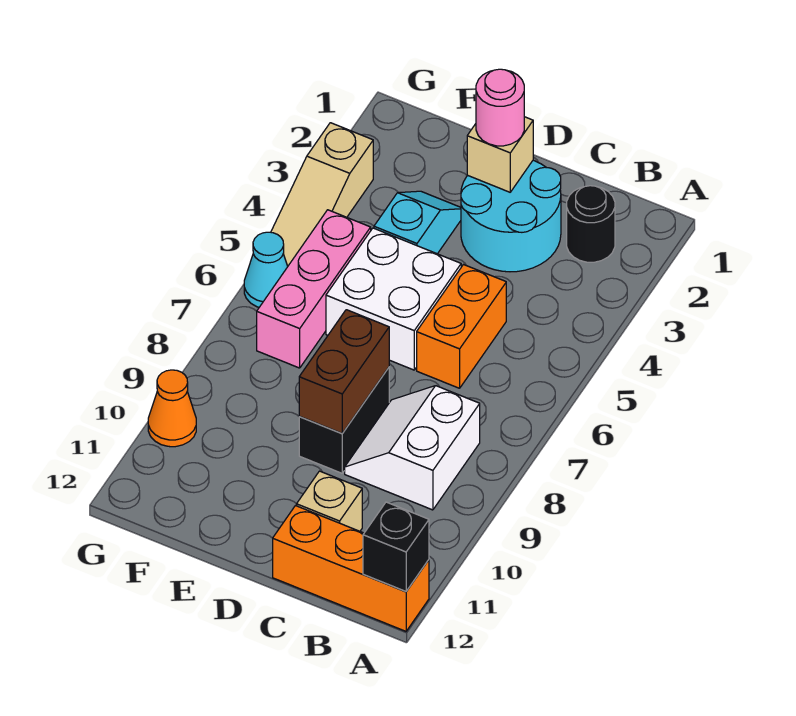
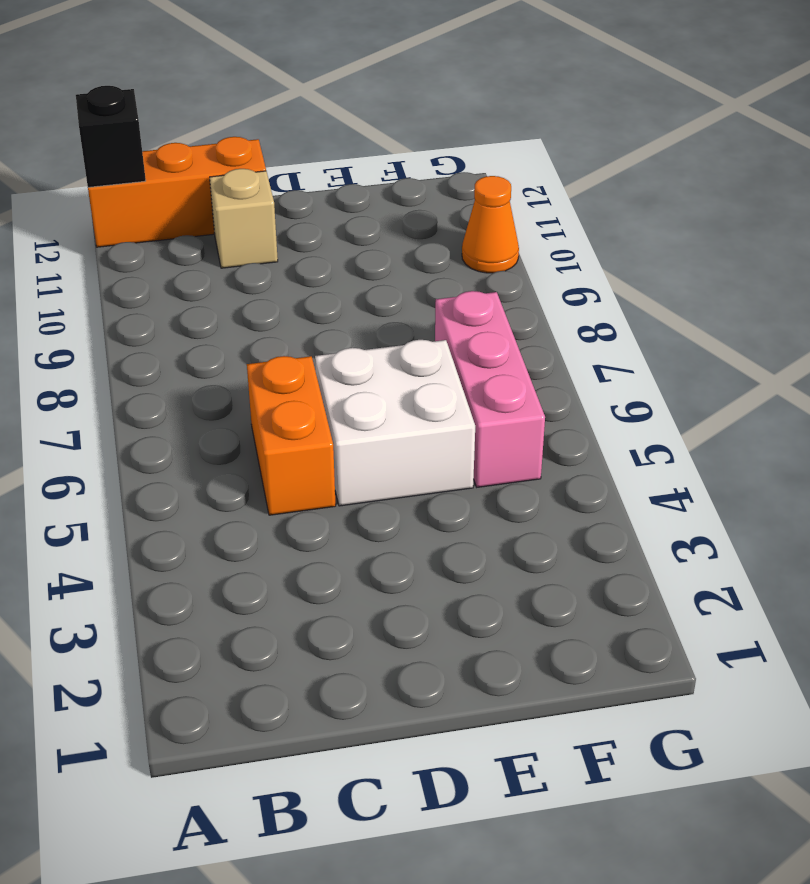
none -> black 1x1 round brick [567,186,615,262]
none -> white 2x2 slope [345,386,480,510]
none -> cyan 2x2 round brick [461,160,561,272]

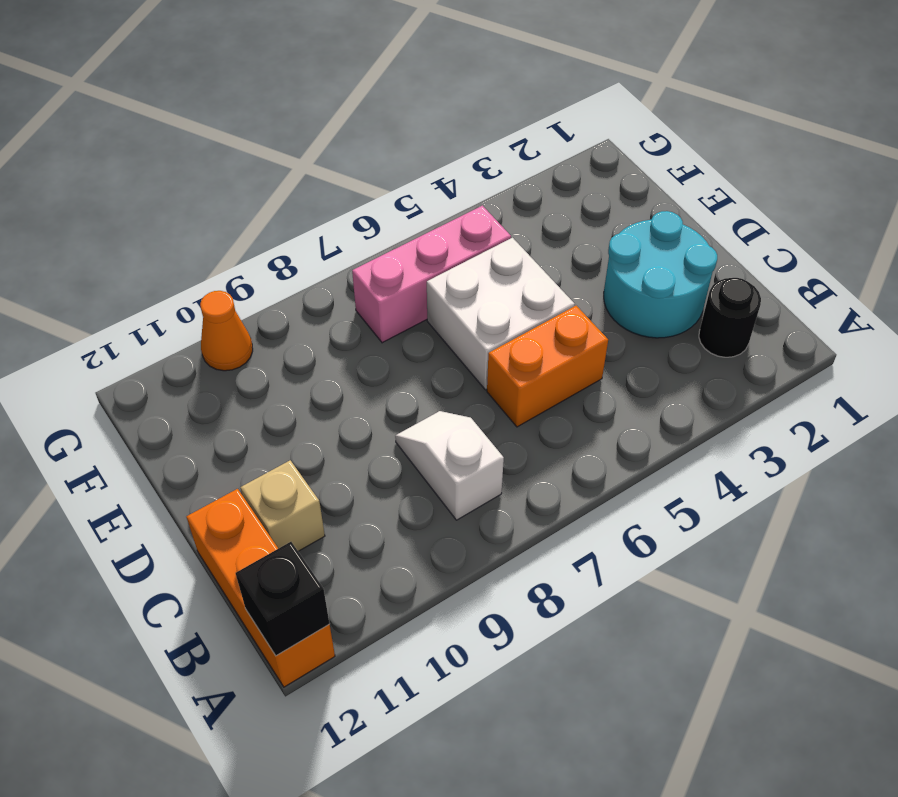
white 1x2 slope [395,411,504,520] -> white 2x2 slope [345,386,480,510]
none -> black 1x2 brick [299,368,389,473]
none -> cyan 1x2 slope [374,191,461,254]
none -> tan 1x3 slope [271,123,373,266]

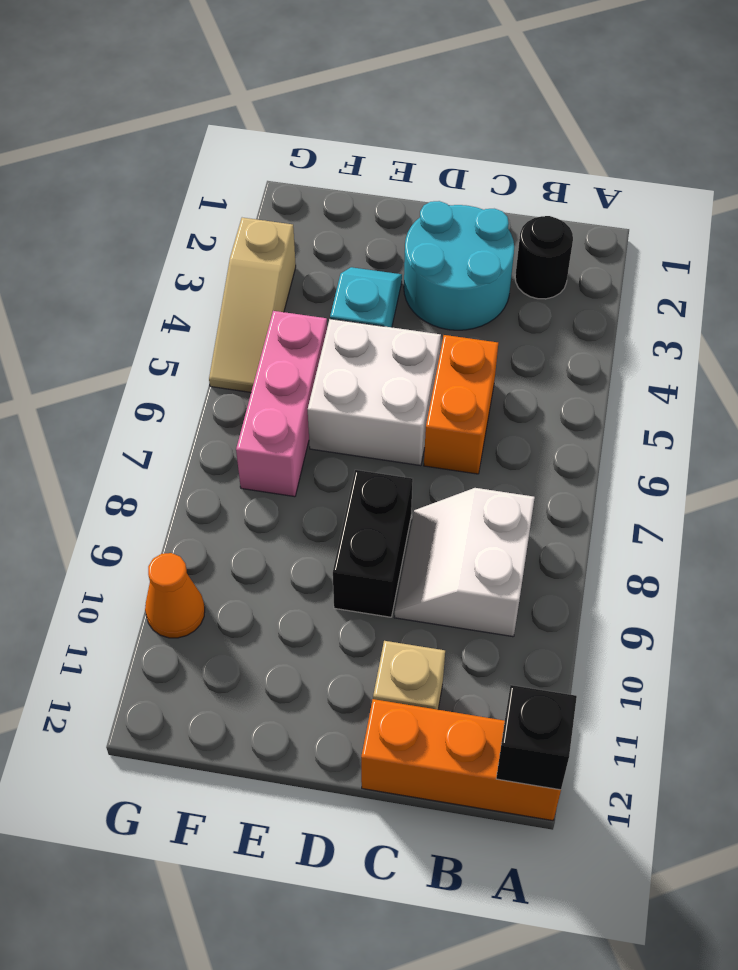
none -> cyan 1x1 cone [244,232,288,307]
none -> tan 1x1 brick [467,117,533,192]
none -> brown 1x2 brick [299,310,389,433]

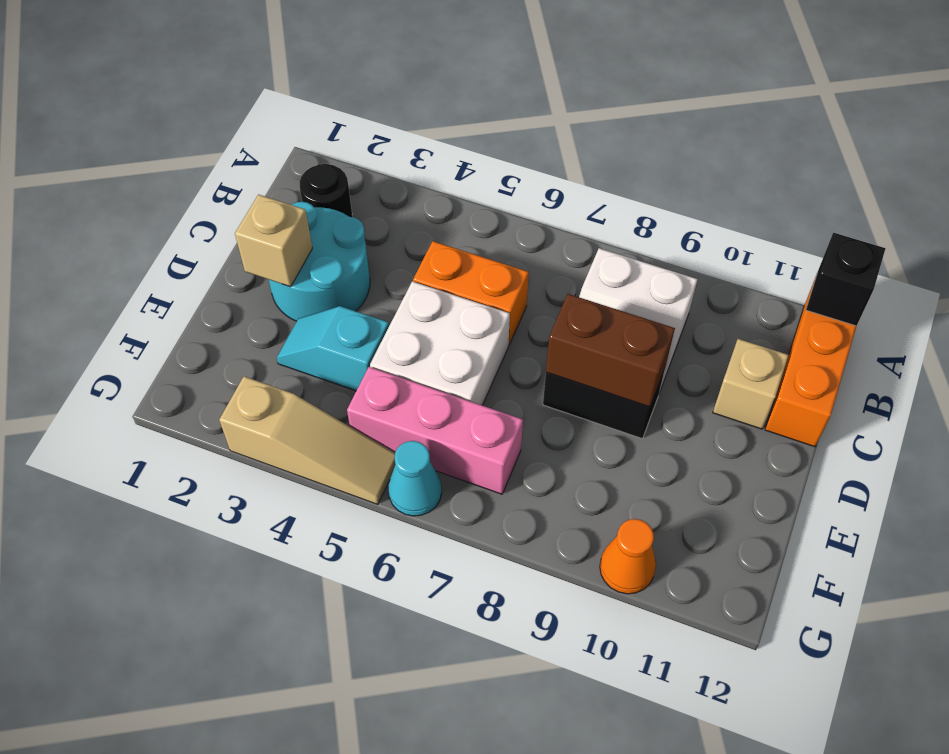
none -> pink 1x1 round brick [476,69,524,146]

